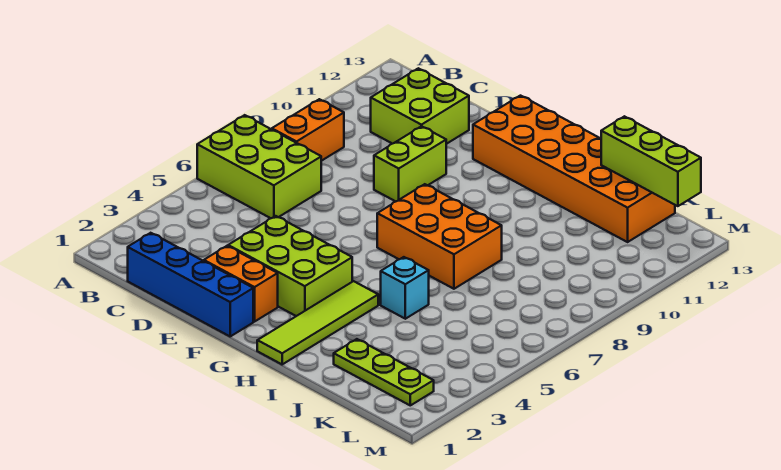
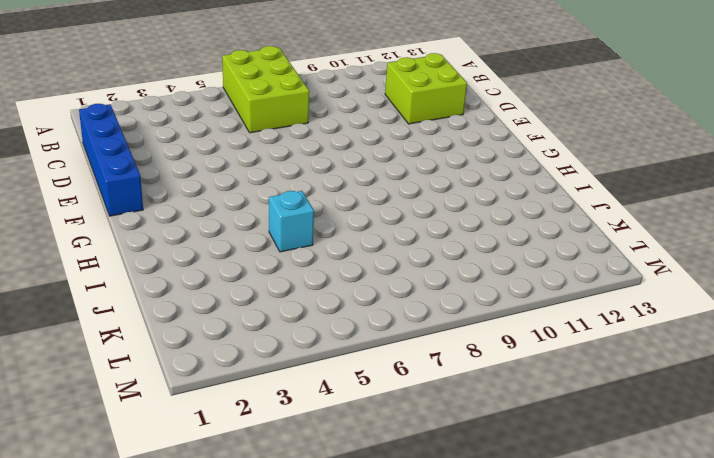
none -> orange 1x2 brick [272,99,344,161]
none -> orange 1x2 brick [204,246,278,322]
none -> lime 2x3 brick [228,216,352,316]

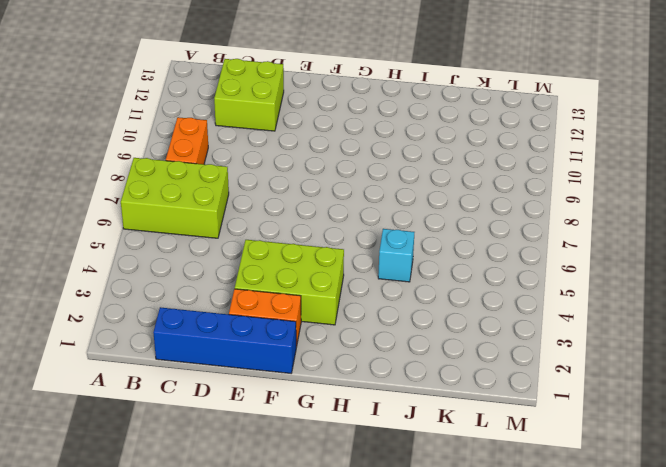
none -> lime 1x2 brick [374,126,446,202]
none -> orange 2x6 brick [473,96,675,242]
none -> orange 2x3 brick [377,184,502,289]

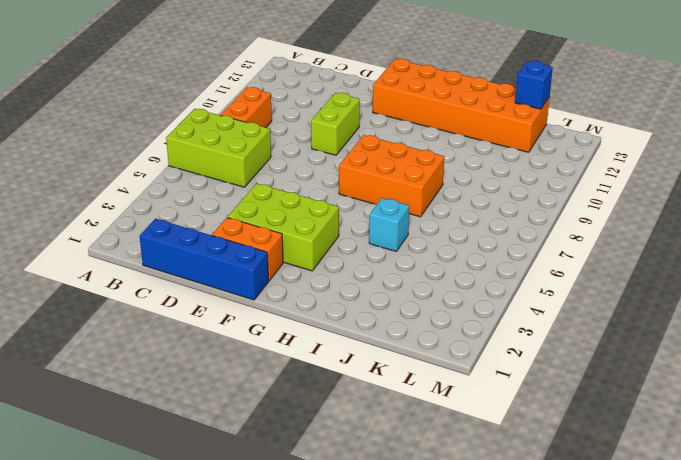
blue 1x1 brick [515,61,553,109] -> lime 1x3 brick [601,116,701,206]
none -> lime 2x2 brick [371,68,469,144]
none -> lime 1x4 tile [257,281,378,364]
none -> lime 1x3 plate [334,339,434,405]

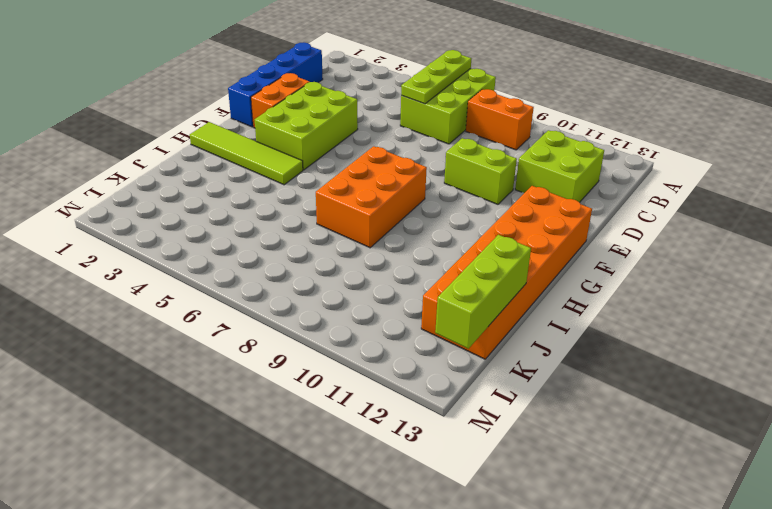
lime 1x3 plate [401,50,471,104] -> lime 1x3 plate moved to [334,339,434,405]
none -> cyan 1x1 brick [381,257,429,319]

